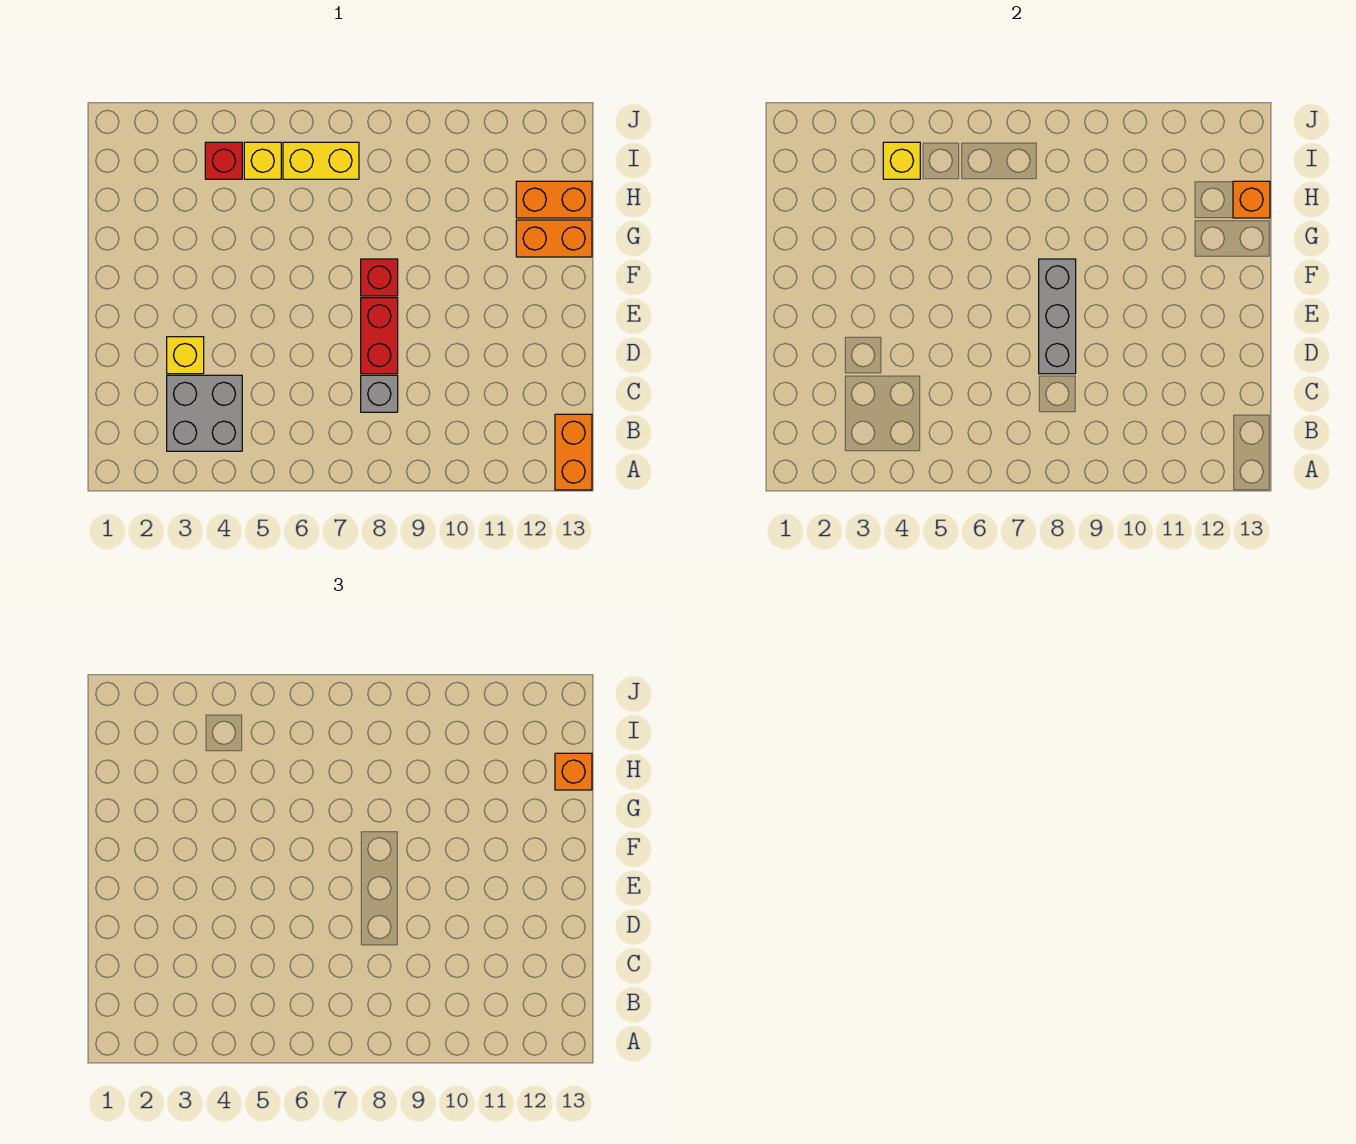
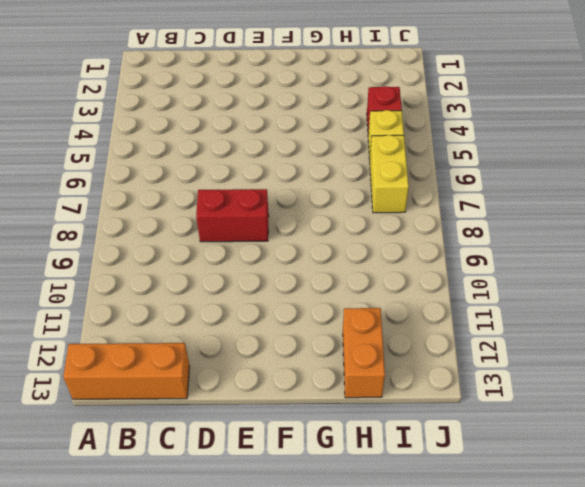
orange 1x3 brick [63,343,190,399] -> orange 1x2 brick [555,414,592,490]
none -> grey 2x2 brick [167,375,242,451]
none -> grey 1x1 brick [361,375,398,412]
none -> yellow 1x1 brick [167,337,204,374]

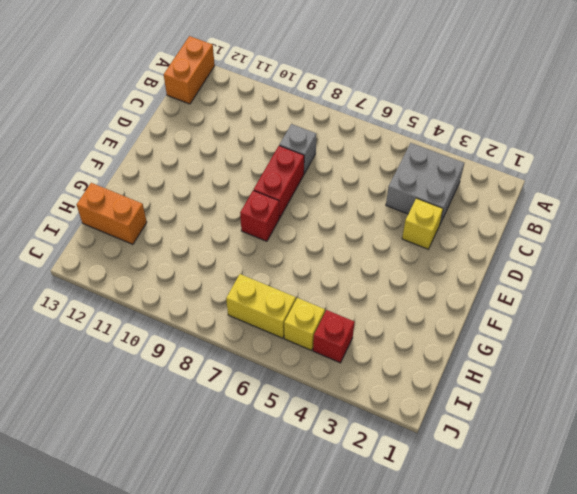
none -> orange 1x2 brick [516,220,592,257]
none -> grey 1x3 brick [1039,259,1076,374]
none -> orange 1x1 brick [1233,181,1270,218]

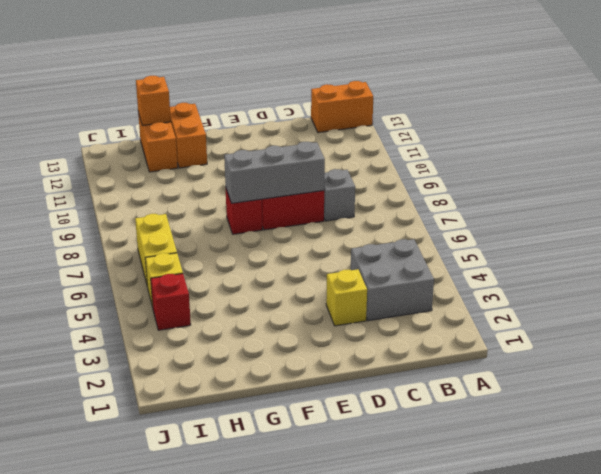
none -> yellow 1x1 brick [883,142,920,179]
none -> orange 1x1 brick [555,753,592,790]

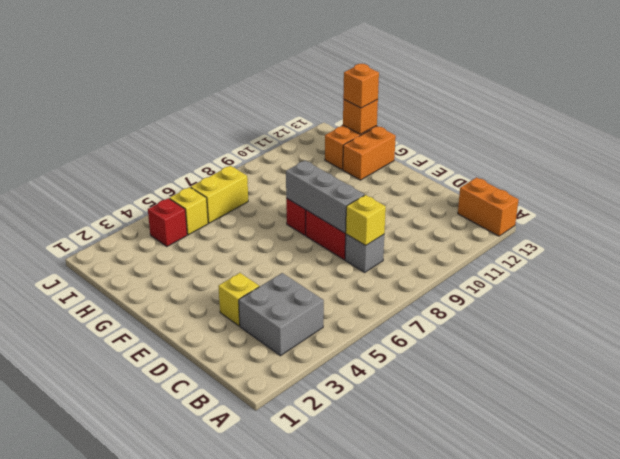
yellow 1x1 brick [346,195,386,246] -> yellow 1x1 brick moved to [883,142,920,179]

